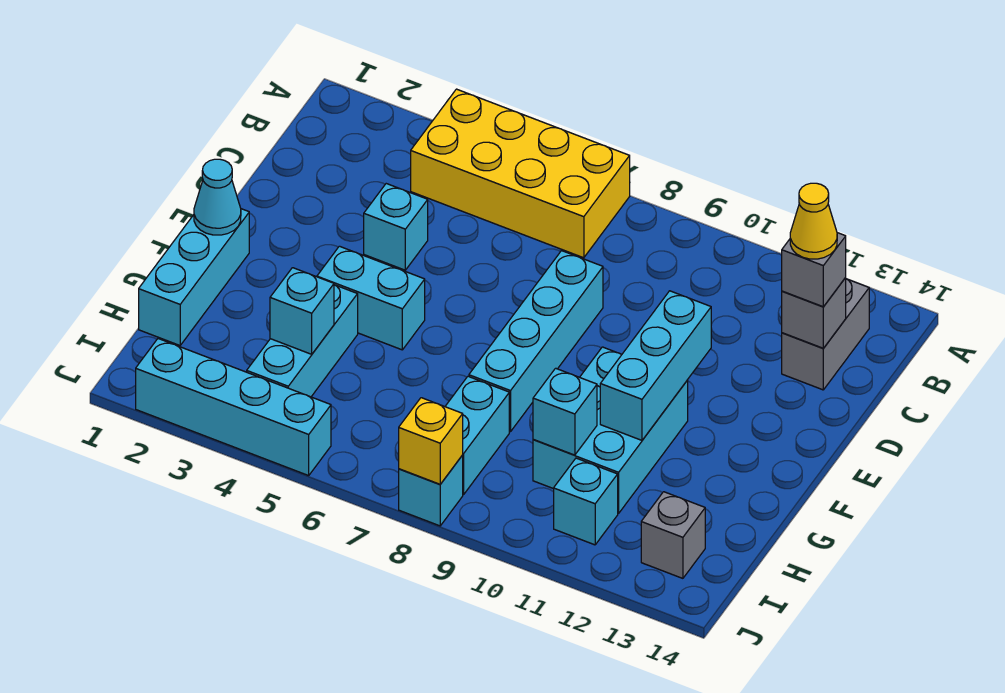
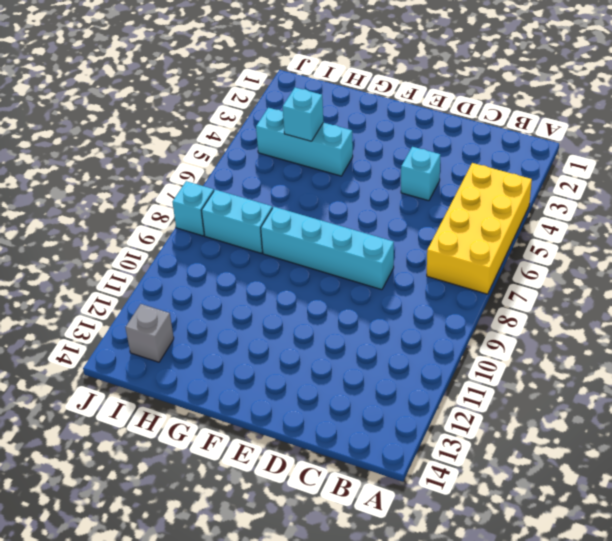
none -> grey 1x2 brick [782,279,869,390]
none -> cyan 1x3 brick [139,209,249,345]
none -> cyan 1x2 brick [317,246,425,350]

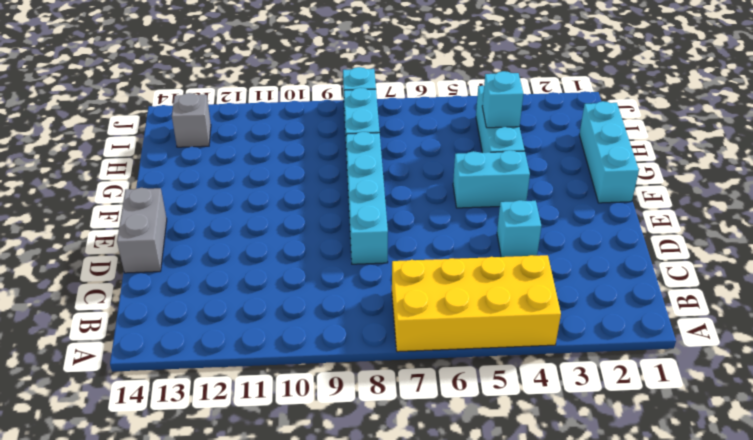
grey 1x2 brick [117,188,167,273] -> grey 1x2 brick moved to [782,279,869,390]
none -> cyan 2x3 brick [533,347,688,513]
none -> cyan 1x1 brick [554,458,618,545]
none -> cyan 1x4 brick [136,339,331,476]

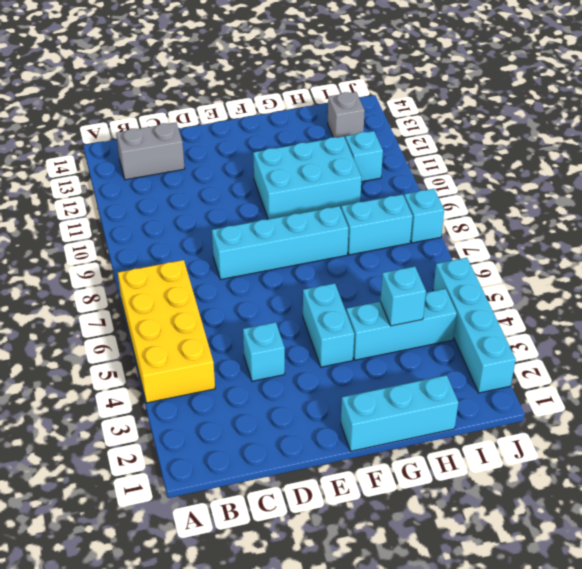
none -> grey 1x1 brick [782,278,846,348]
none -> cyan 1x3 brick [600,291,711,440]
none -> cyan 1x1 cone [194,159,241,235]

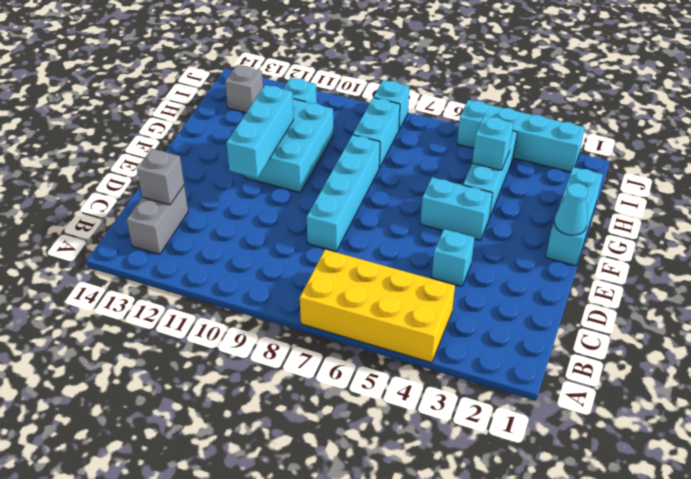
none -> cyan 1x1 brick [533,368,597,455]
none -> yellow 1x1 brick [399,398,463,484]
none -> grey 1x1 brick [782,233,846,307]

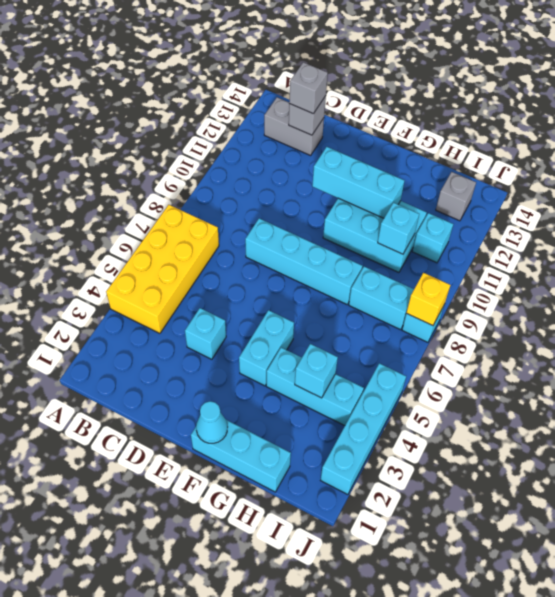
none -> yellow 1x1 cone [790,183,837,259]

